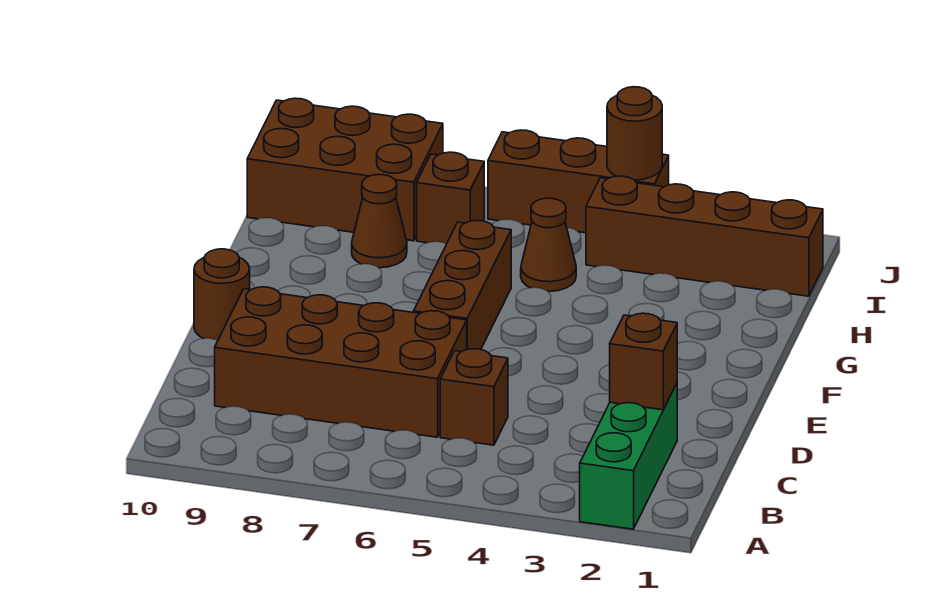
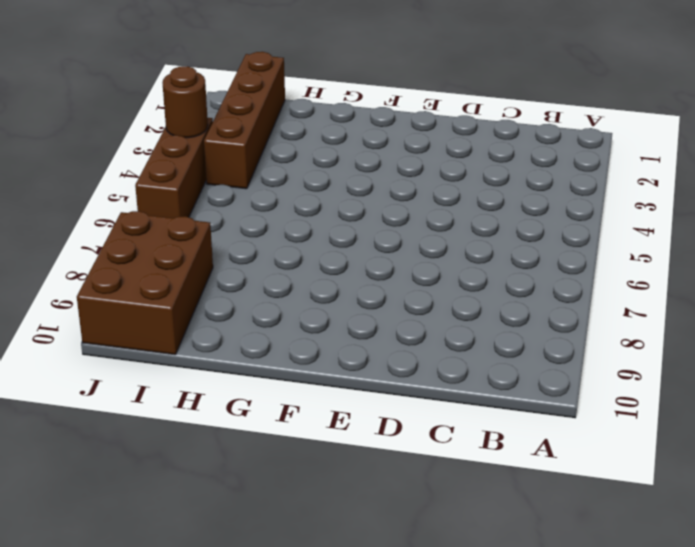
none -> green 1x3 brick [580,383,677,529]
none -> brown 1x1 brick [440,349,508,445]
none -> brown 2x4 brick [215,287,467,437]

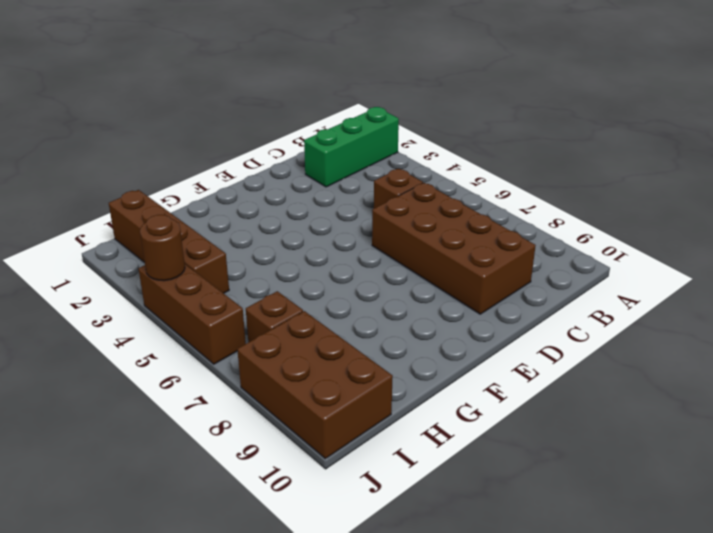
none -> brown 1x3 brick [414,220,511,350]
none -> brown 1x1 round brick [194,249,250,340]
none -> brown 1x1 cone [521,198,576,291]

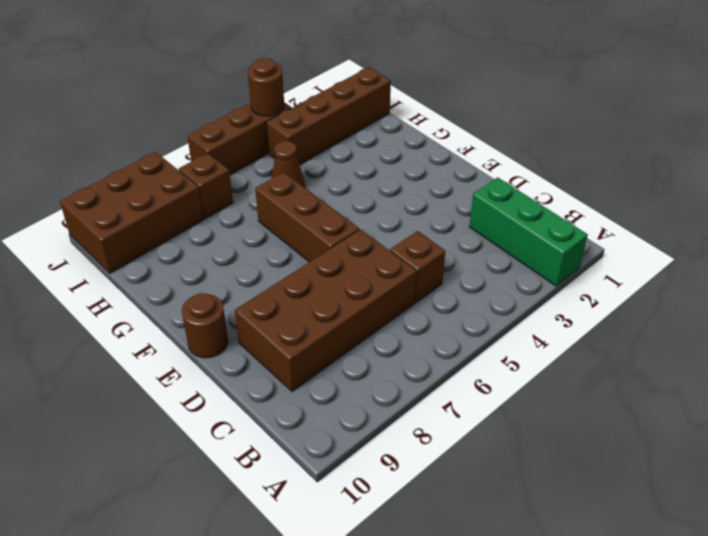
none -> brown 1x1 cone [352,175,407,268]
none -> brown 1x1 brick [610,313,677,410]

